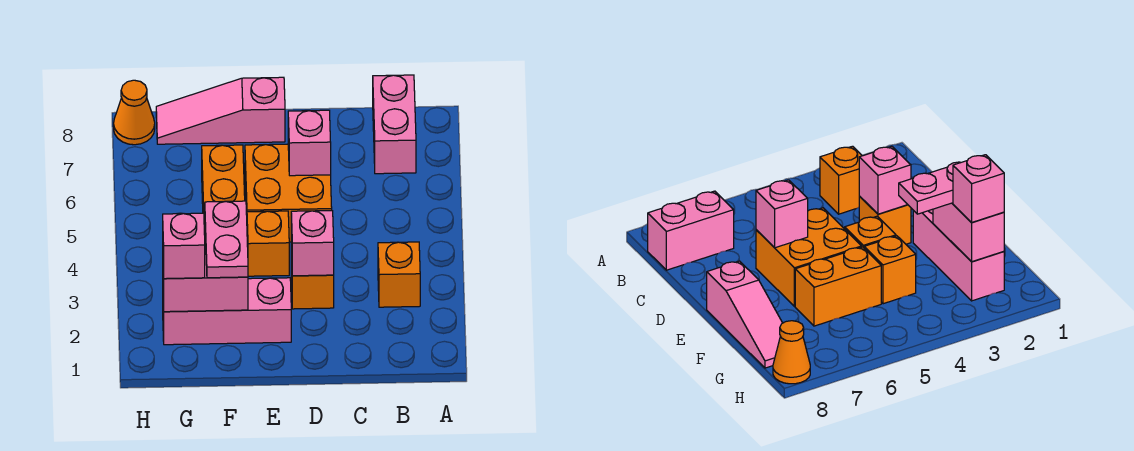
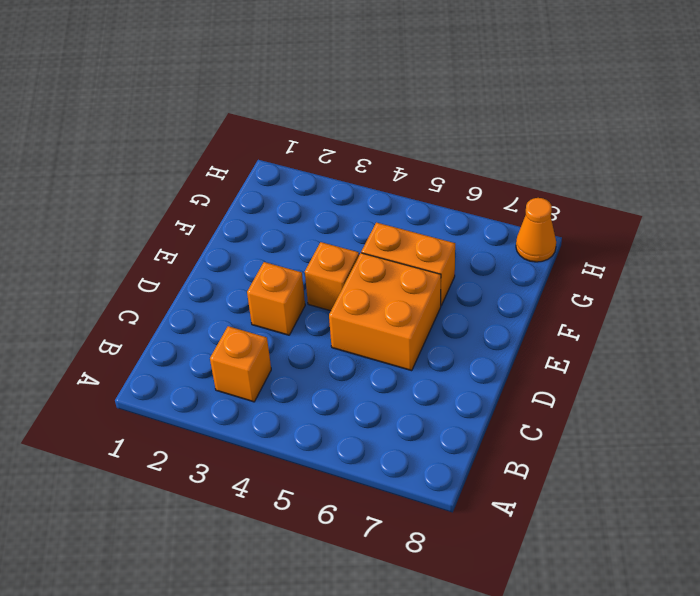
none -> pink 1x2 brick [373,75,416,174]
none -> pink 1x3 brick [163,278,291,345]
none -> pink 1x3 slope [156,77,285,144]

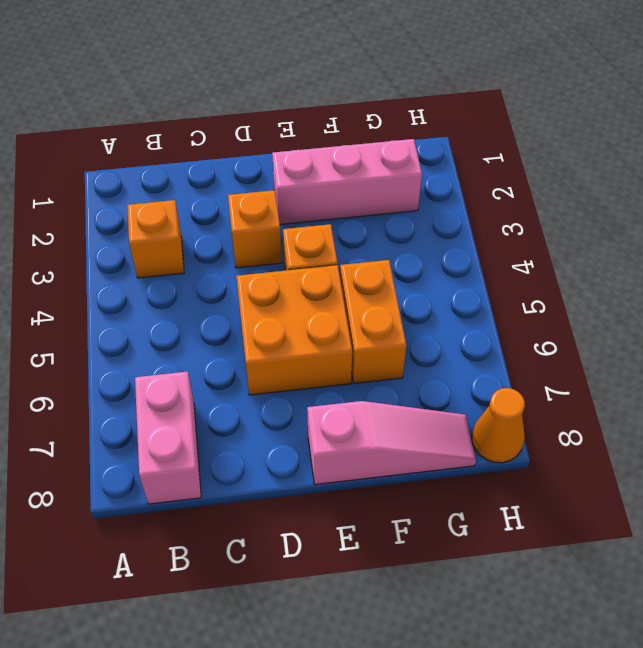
none -> orange 1x1 brick [864,236,916,304]
none -> pink 1x1 brick [291,211,334,276]
none -> pink 1x1 brick [288,110,331,176]

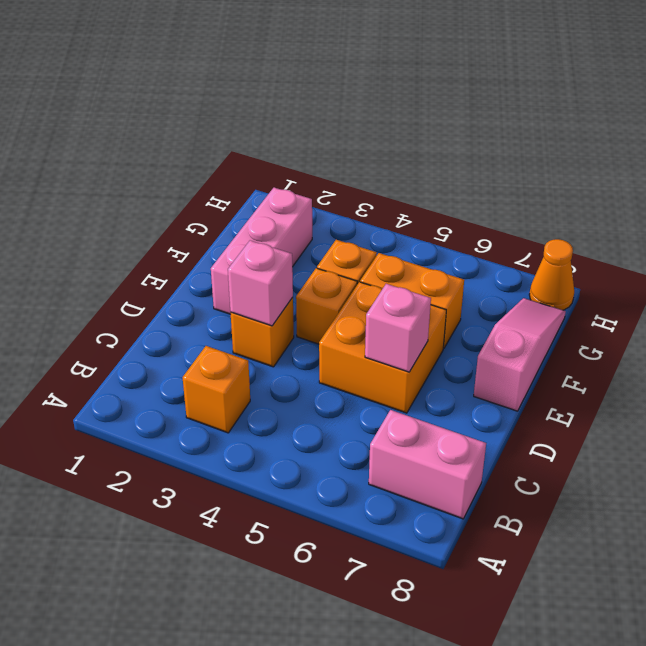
none -> pink 1x2 brick [163,246,248,312]
none -> pink 1x2 plate [205,201,248,278]
none -> pink 1x1 brick [163,213,205,279]

